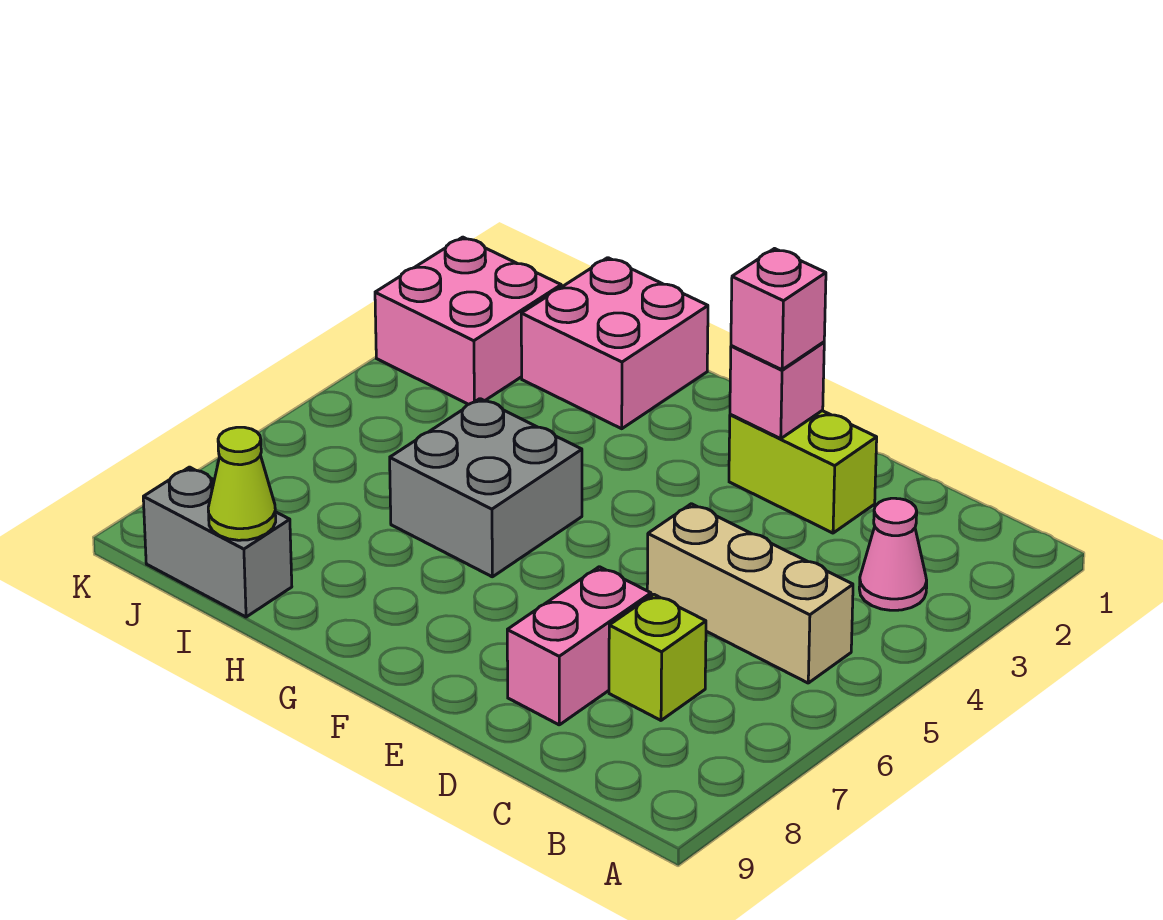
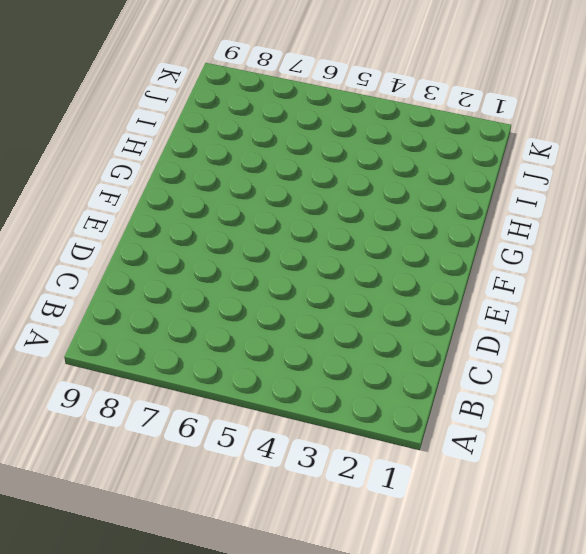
none -> pink 1x1 cone [859,498,927,610]
none -> tan 1x3 brick [647,504,853,683]
none -> lime 1x1 brick [609,594,706,720]

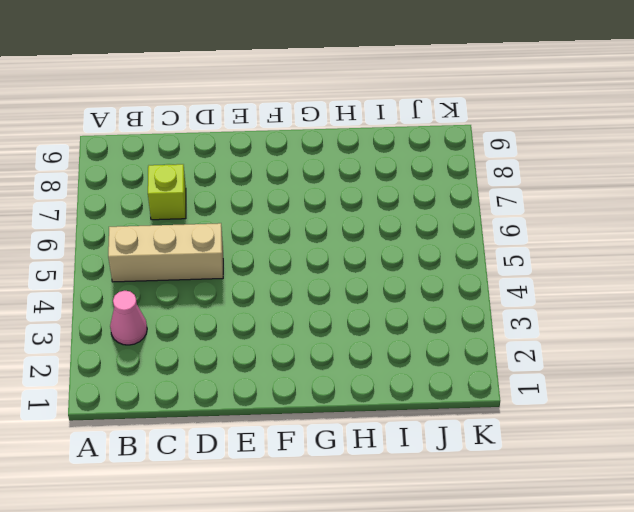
none -> lime 1x2 brick [729,411,877,533]
none -> pink 1x2 brick [507,567,651,725]
none -> grey 2x2 brick [390,399,582,577]

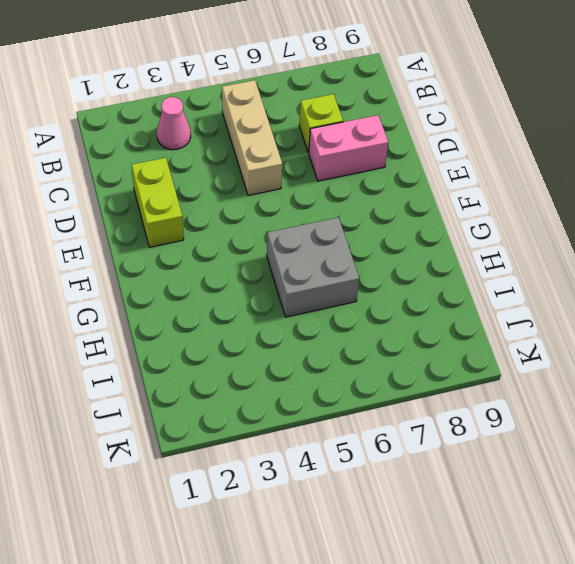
none -> pink 2x2 brick [521,258,708,429]
none -> grey 1x2 brick [143,467,292,617]
none -> pink 2x2 brick [375,237,561,404]

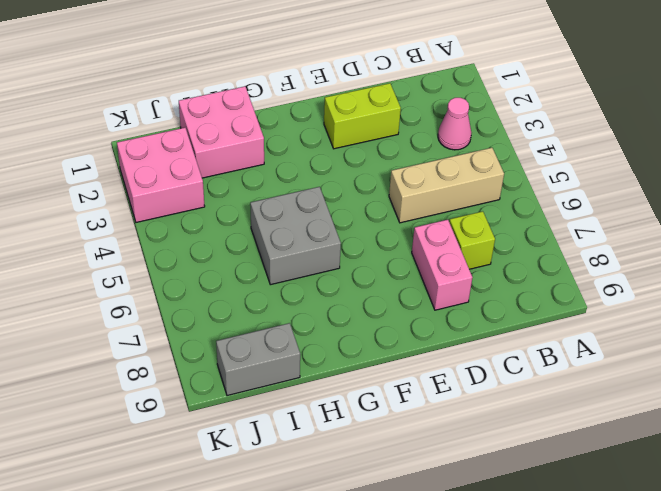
none -> pink 1x1 brick [730,342,824,439]
none -> lime 1x1 cone [208,427,276,540]
none -> pink 1x1 brick [731,249,826,370]

